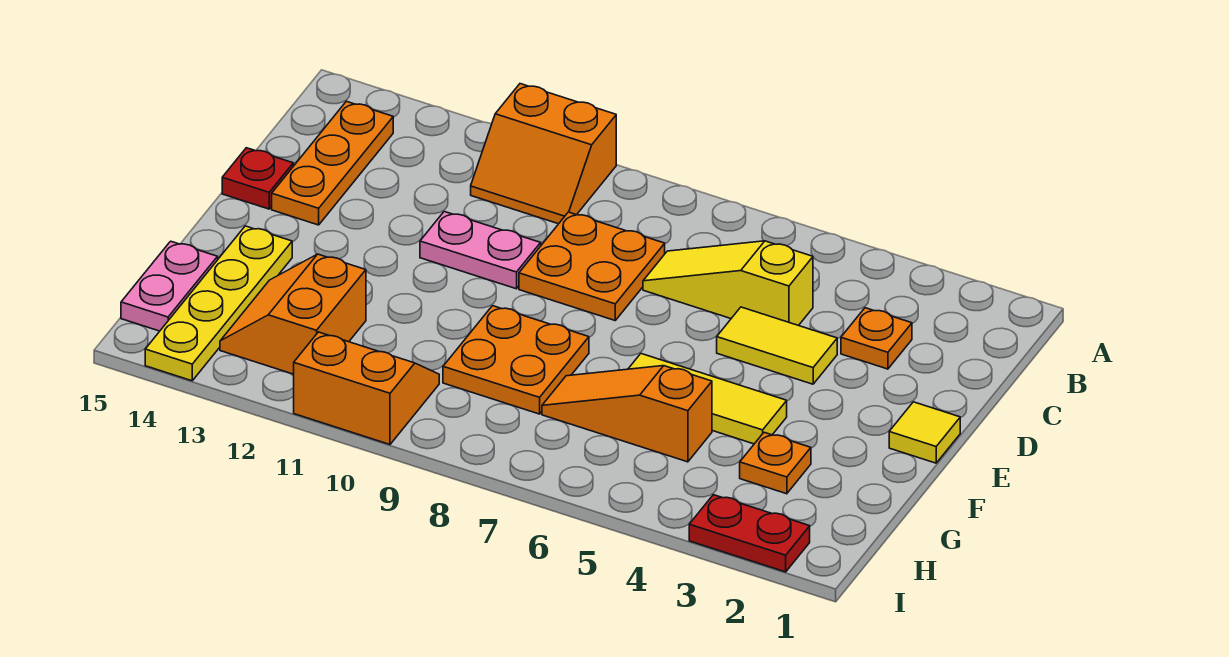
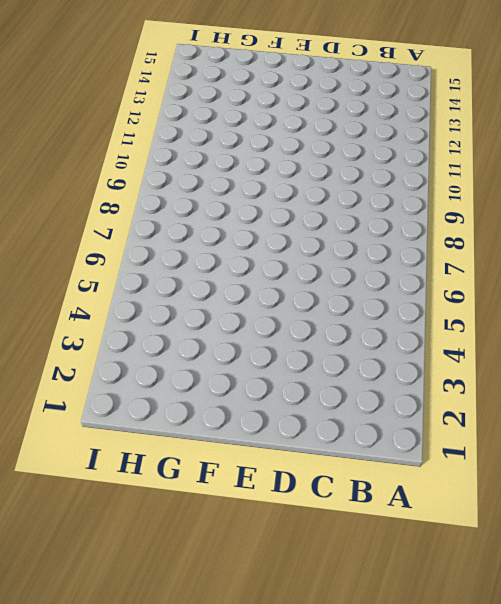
none -> orange 2x2 slope [471,84,616,224]
none -> orange 1x3 plate [272,101,393,225]
none -> orange 1x1 plate [841,308,912,369]

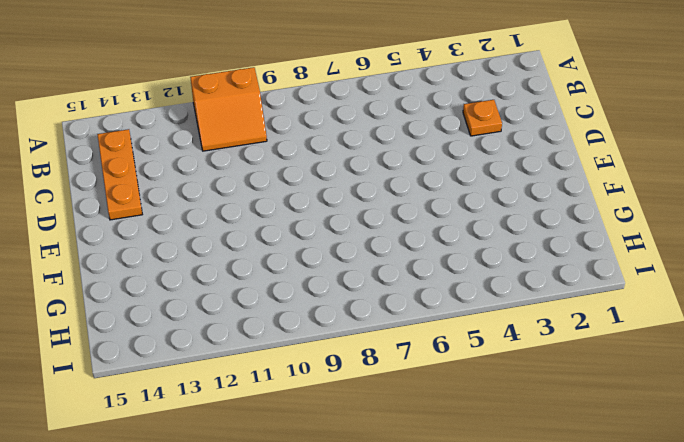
none -> yellow 1x3 slope [643,241,813,326]
none -> orange 2x2 plate [519,212,665,320]
none -> yellow 1x2 tile [717,307,837,384]

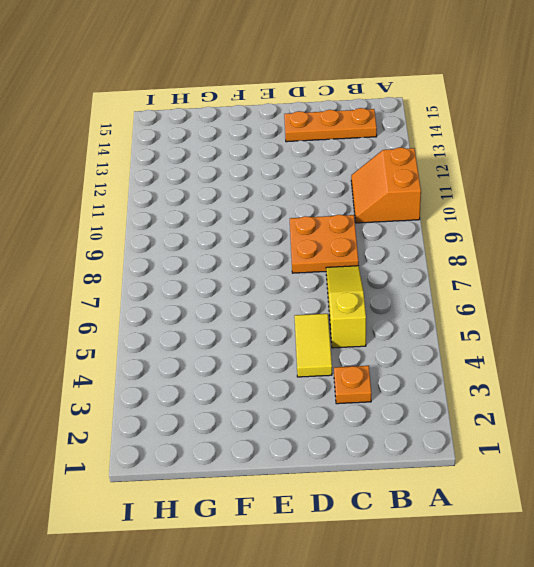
none -> pink 1x2 plate [420,212,541,289]
none -> red 1x1 plate [222,148,293,209]
none -> yellow 1x1 tile [889,402,960,463]

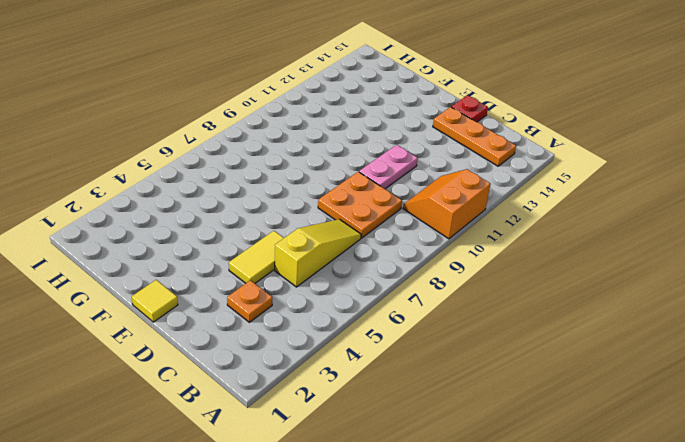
none -> yellow 1x3 tile [628,354,787,444]
none -> orange 2x2 plate [443,306,589,414]
none -> yellow 1x4 plate [145,226,292,381]

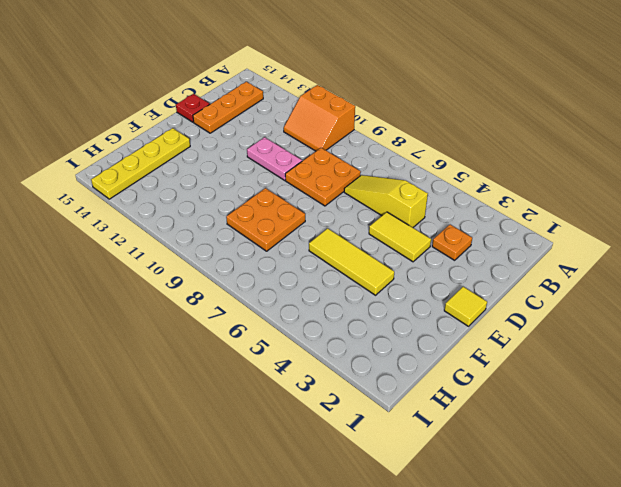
none -> orange 1x1 plate [740,433,811,494]
none -> orange 1x3 slope [542,366,712,462]
none -> orange 2x2 slope [220,254,366,374]

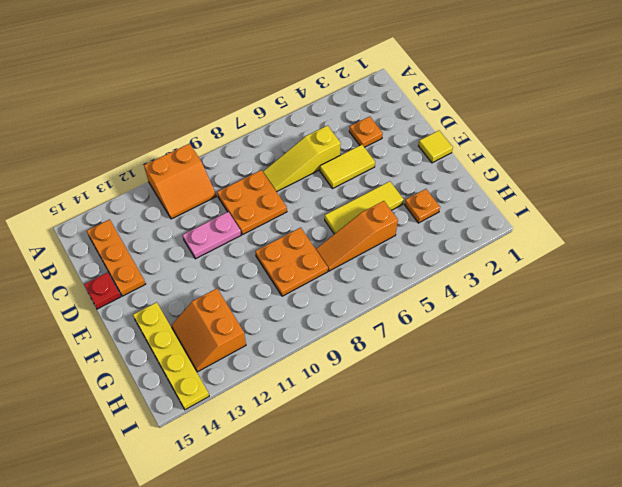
none -> pink 1x2 plate [121,241,218,331]
none -> orange 2x2 slope [294,332,439,444]
none -> red 1x2 plate [689,495,810,572]

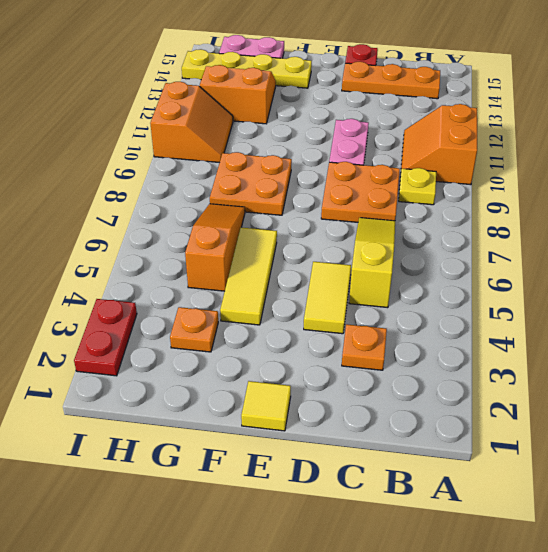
yellow 1x1 plate [399,168,436,205] -> none

